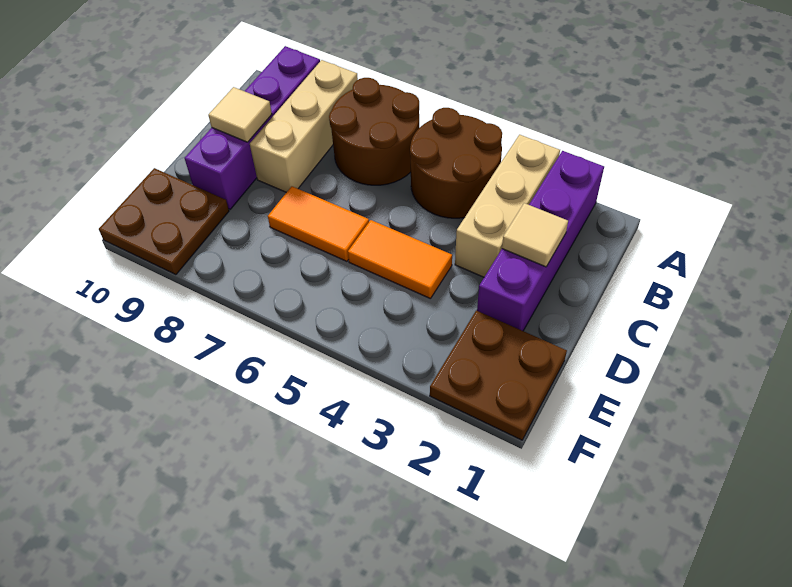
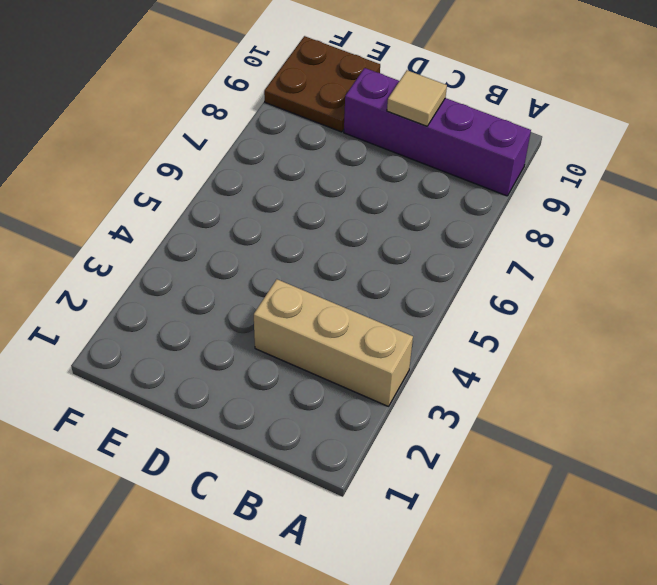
none -> purple 1x4 brick [477,151,604,331]
none -> brown 2x2 round brick [410,108,502,218]
none -> brown 2x2 round brick [329,78,419,185]

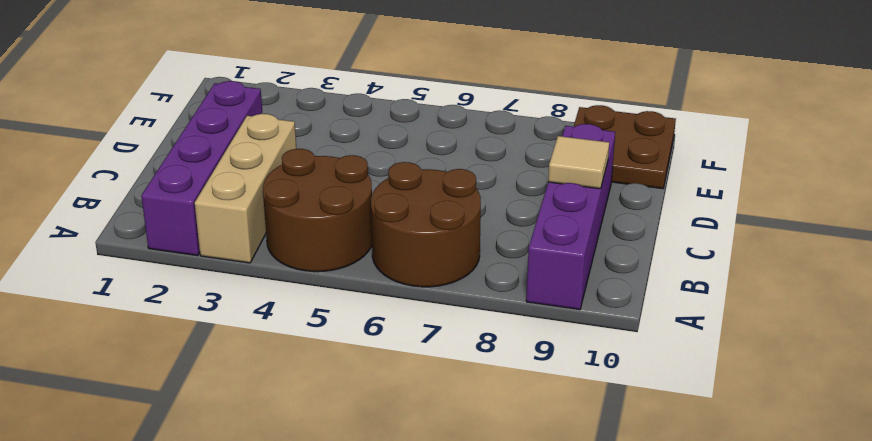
none -> tan 1x3 brick [250,60,358,192]
none -> orange 1x2 tile [348,220,452,299]
none -> orange 1x2 tile [268,186,369,261]

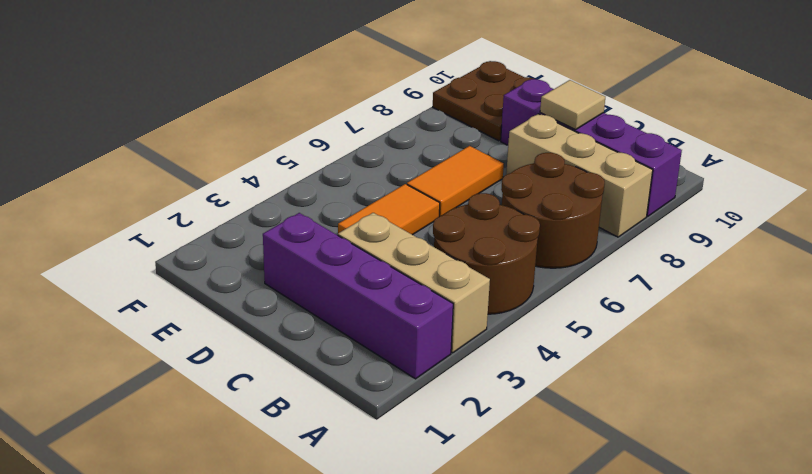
none -> brown 2x2 plate [430,310,567,440]
none -> tan 1x1 tile [502,203,568,267]

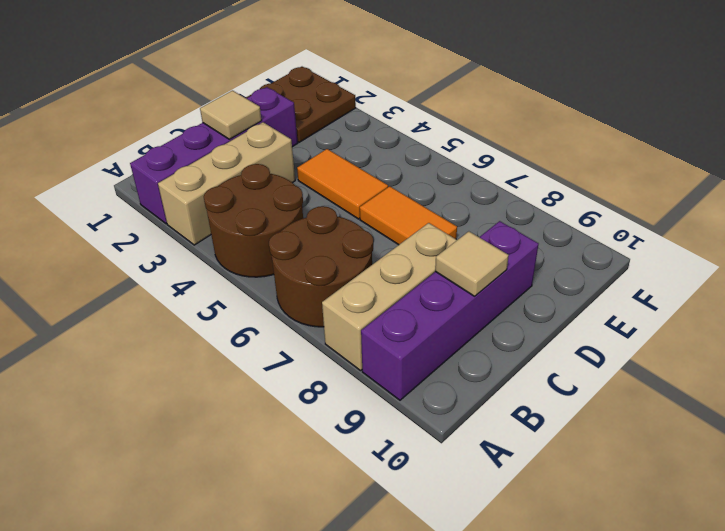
none -> brown 2x2 plate [99,168,229,275]

